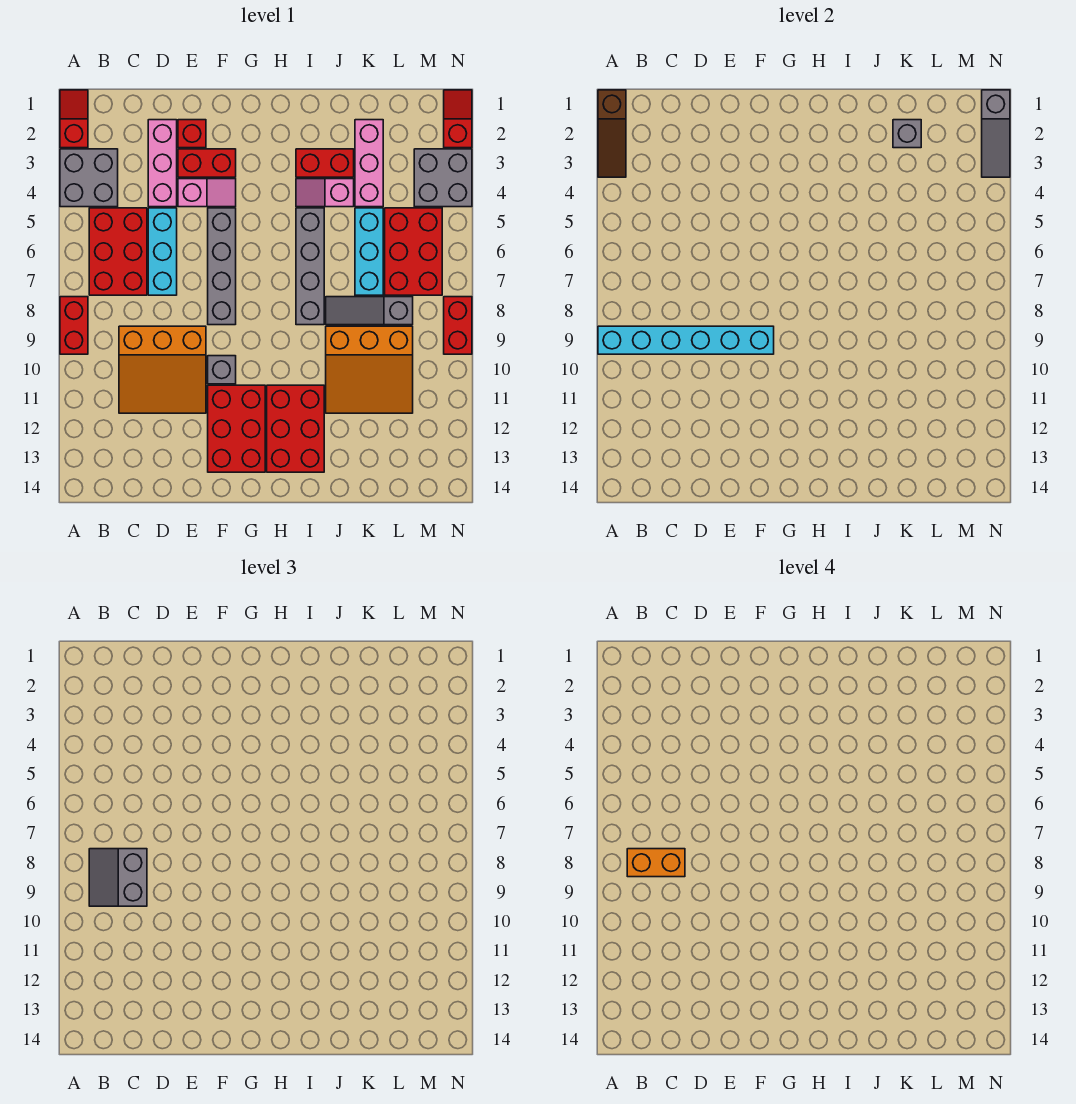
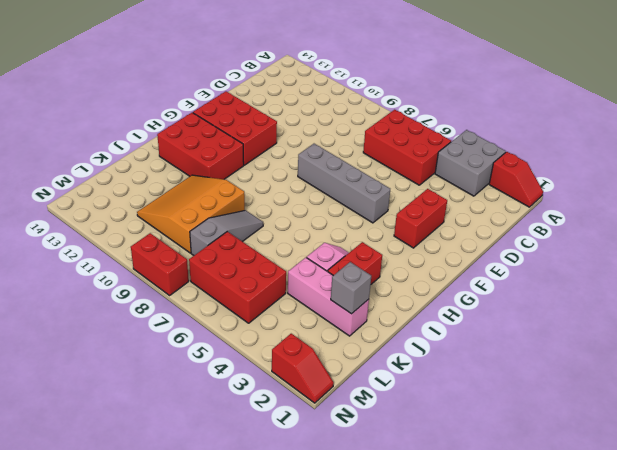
none -> red 1x2 brick [60,297,88,354]
none -> orange 3x3 slope [119,326,206,413]
none -> pink 1x3 brick [148,120,177,207]
none -> cyan 1x3 brick [148,208,177,295]

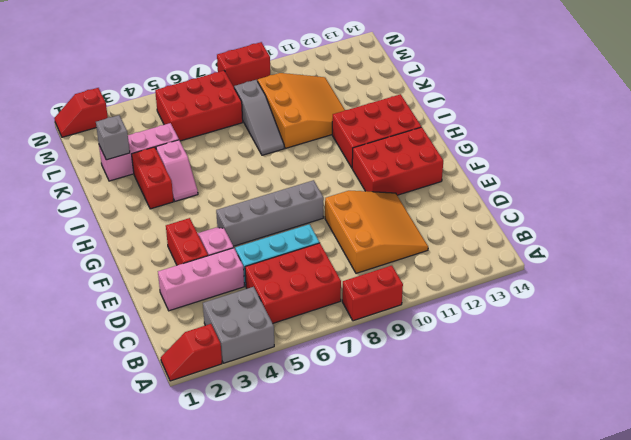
none -> red 1x1 brick [178,120,206,148]
none -> grey 1x1 brick [208,356,236,384]
none -> grey 1x4 brick [296,208,324,325]
none -> cyan 1x3 brick [355,208,383,295]

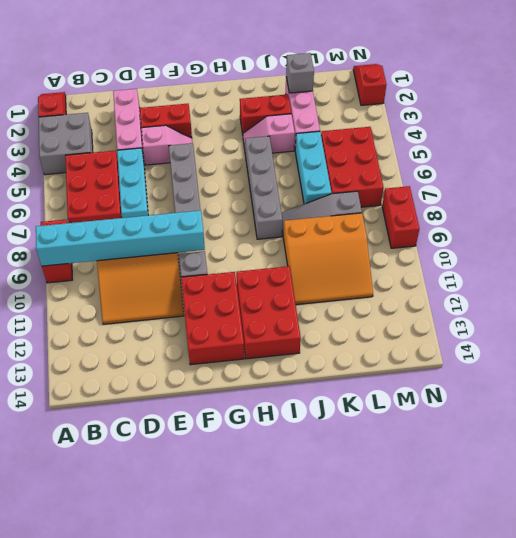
none -> red 1x1 brick [178,120,206,148]
none -> grey 2x2 brick [414,149,472,207]
none -> brown 1x3 slope [598,90,626,177]
none -> grey 1x3 slope [982,90,1010,177]

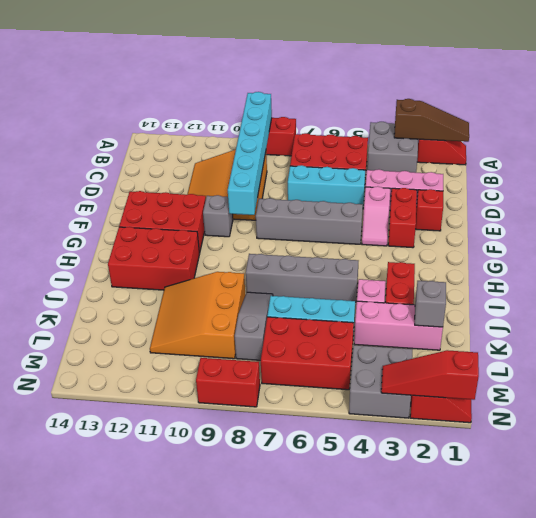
brown 1x3 slope [394,99,469,142] -> brown 1x3 slope turned to [598,90,626,177]
red 1x3 slope [381,350,479,400] -> grey 1x3 slope [982,90,1010,177]
none -> grey 2x2 slope [89,849,147,906]
none -> orange 1x2 brick [627,849,685,877]

